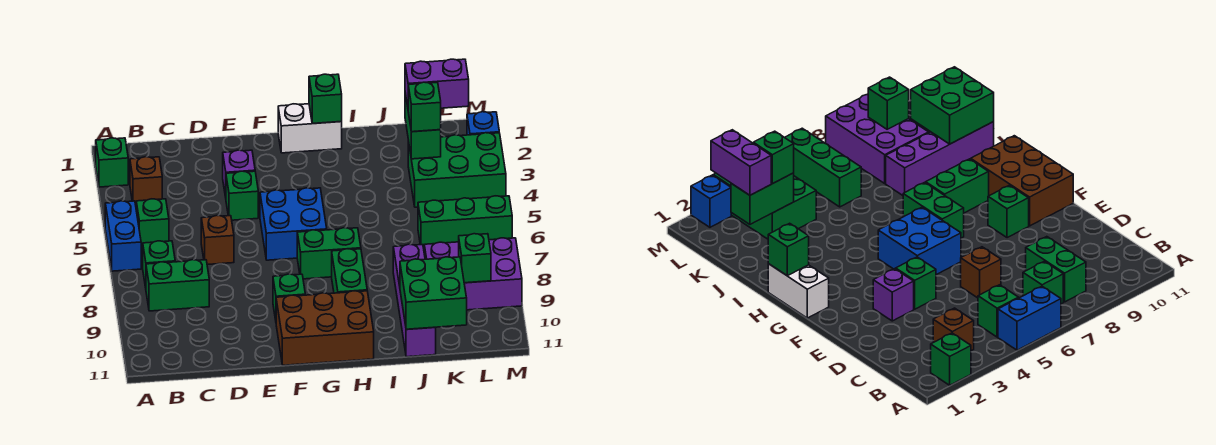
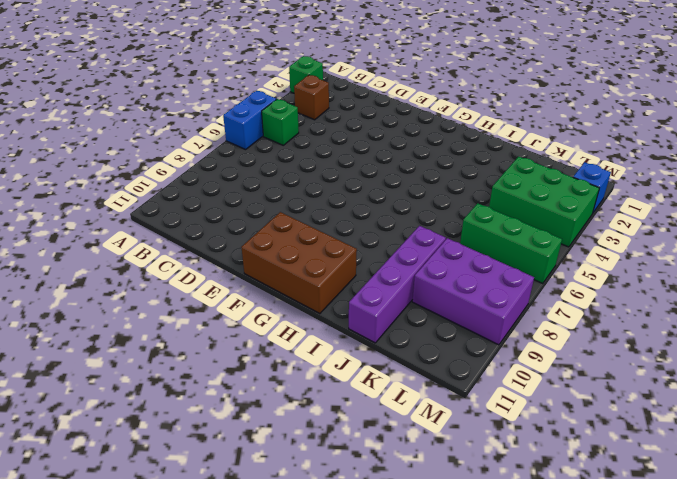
none -> green 1x1 brick [143,241,175,288]
none -> green 1x2 brick [146,260,209,311]
none -> brown 1x1 brick [201,216,234,265]

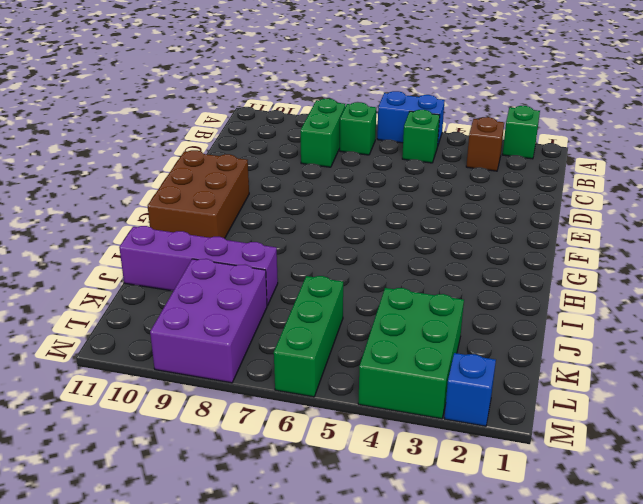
none -> brown 1x1 brick [201,216,234,265]
none -> purple 1x1 brick [223,150,255,197]
none -> green 1x1 brick [226,171,258,220]

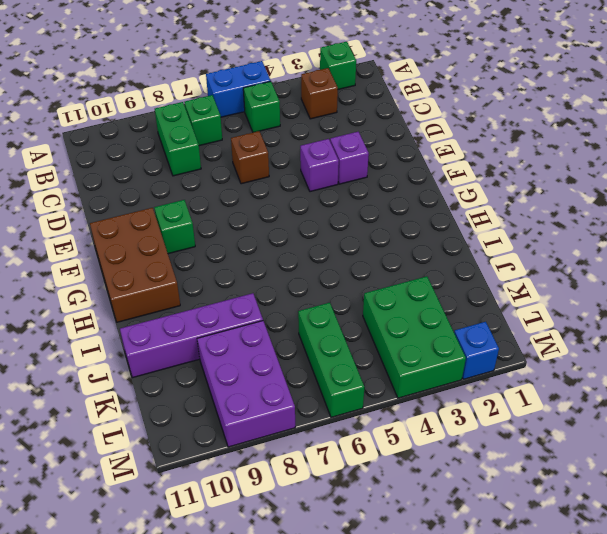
purple 1x1 brick [300,139,339,192] -> green 1x1 brick [226,171,258,220]
none -> blue 2x2 brick [260,188,327,260]
none -> white 1x2 brick [278,104,342,153]
none -> green 1x2 brick [297,228,361,279]

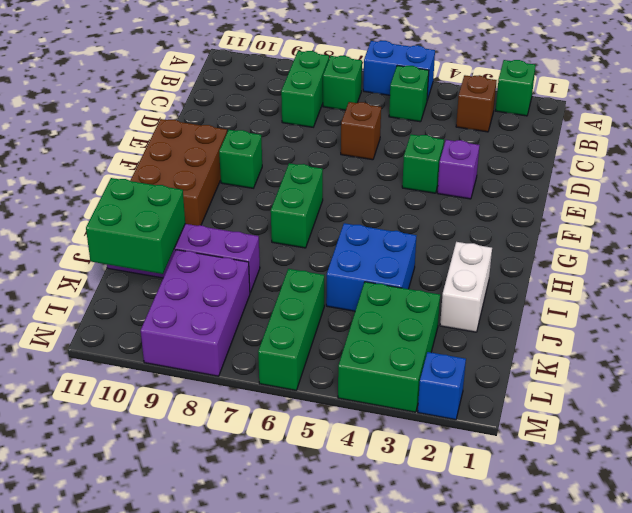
white 1x2 brick [440,242,492,332] -> white 1x2 brick moved to [278,104,342,153]
blue 2x2 brick [326,223,417,311] -> blue 2x2 brick moved to [260,188,327,260]
none -> green 1x2 brick [332,249,367,293]
none -> green 1x1 brick [309,74,342,124]
none -> green 1x2 brick [405,93,441,159]

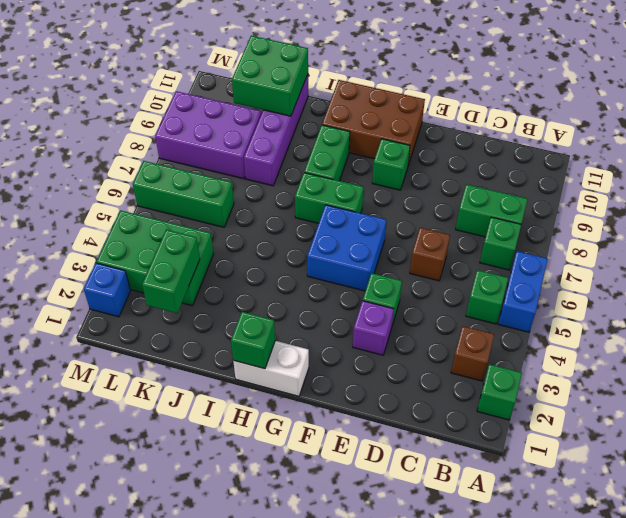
none -> green 1x1 brick [459,234,491,283]
none -> purple 1x2 brick [405,59,469,108]
none -> green 1x1 brick [408,82,441,132]

